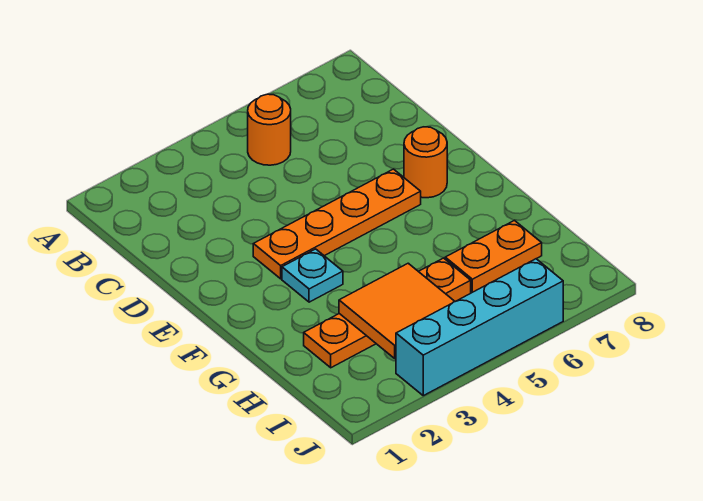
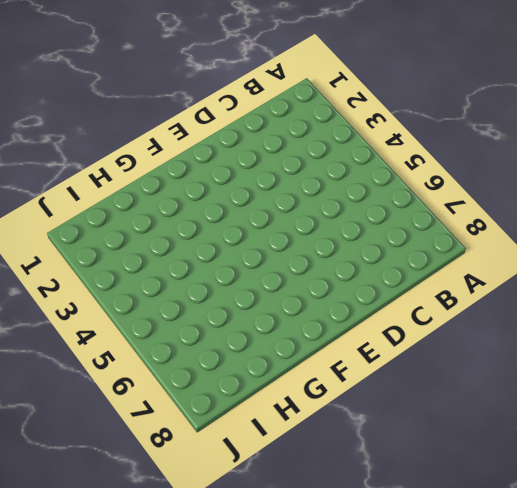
none -> orange 1x1 round brick [248,94,291,165]
none -> orange 1x4 plate [253,169,421,279]

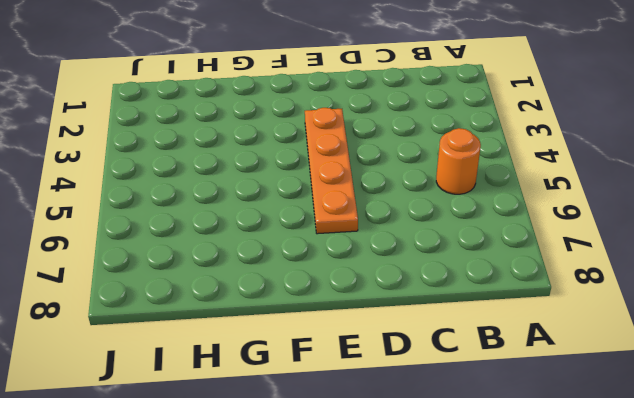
none -> orange 1x1 round brick [404,127,447,198]
none -> cyan 1x1 plate [282,249,343,302]

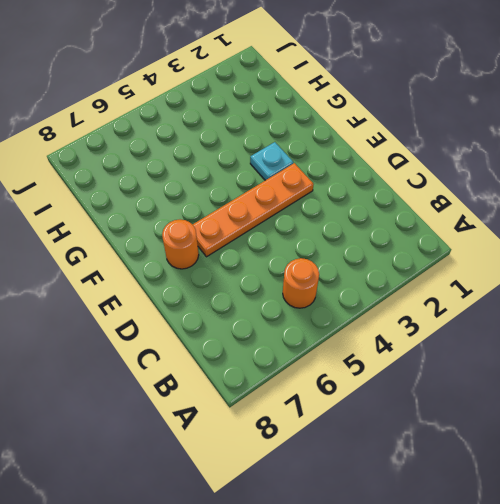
none -> orange 1x4 plate [304,258,471,368]
none -> orange 1x2 plate [445,221,542,292]

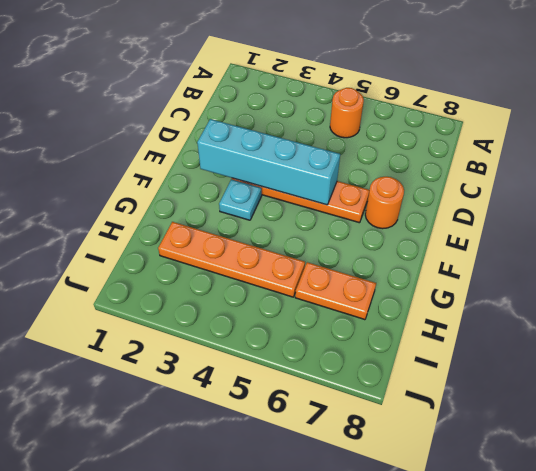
cyan 1x4 brick [197,119,340,205] -> cyan 1x4 brick moved to [396,259,563,396]
none -> orange 2x2 tile [339,263,455,358]

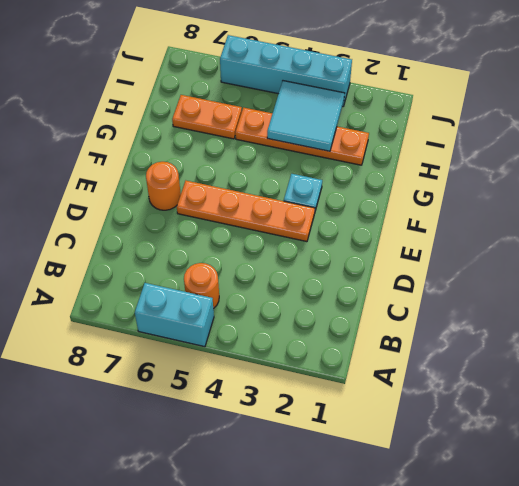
cyan 1x2 brick [135,283,214,347] -> none
cyan 2x2 tile [267,81,344,151] -> orange 2x2 tile [339,263,455,358]

